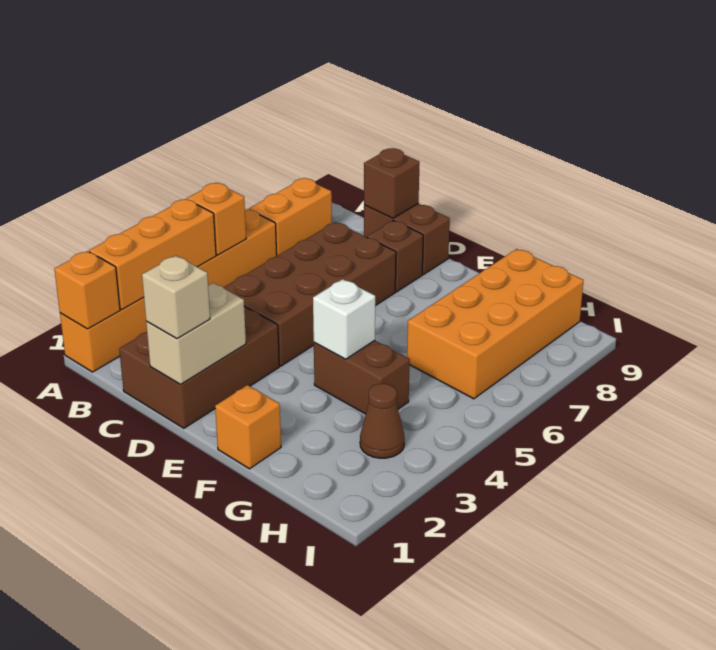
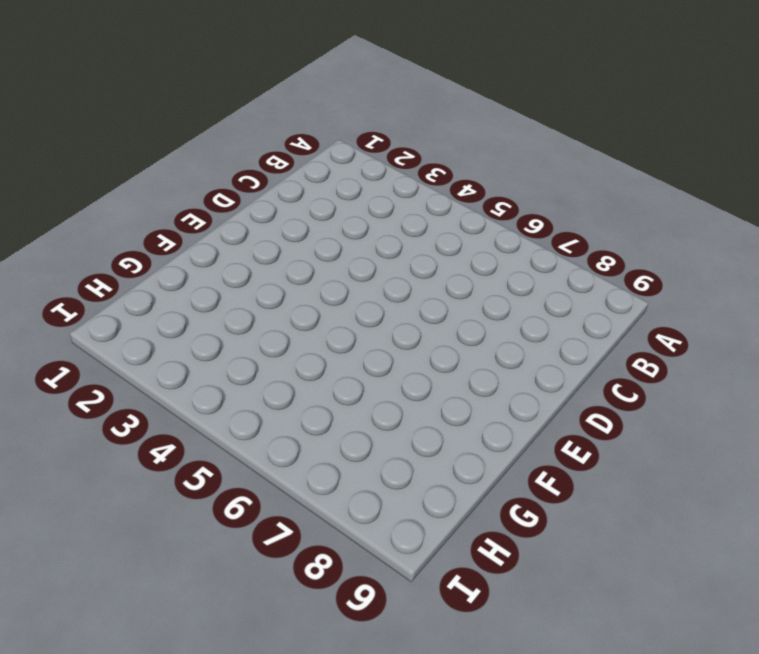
none -> orange 1x6 brick [60,209,277,372]
none -> orange 1x2 brick [249,178,332,256]
none -> brown 2x3 brick [119,307,279,428]

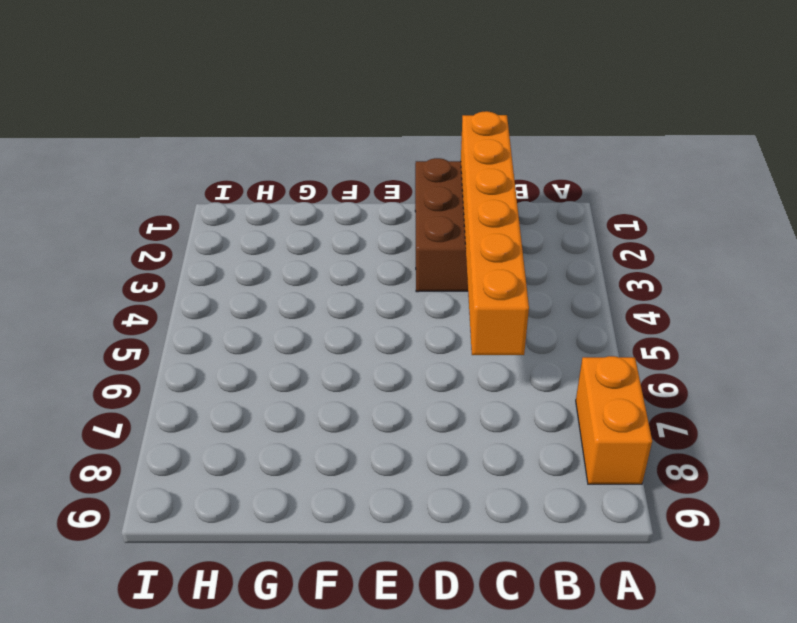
orange 1x6 brick [461,111,529,355] -> orange 1x6 brick moved to [60,209,277,372]
none -> brown 2x4 brick [223,222,396,366]
none -> brown 1x2 brick [364,203,450,275]
none -> brown 1x1 brick [367,220,423,292]

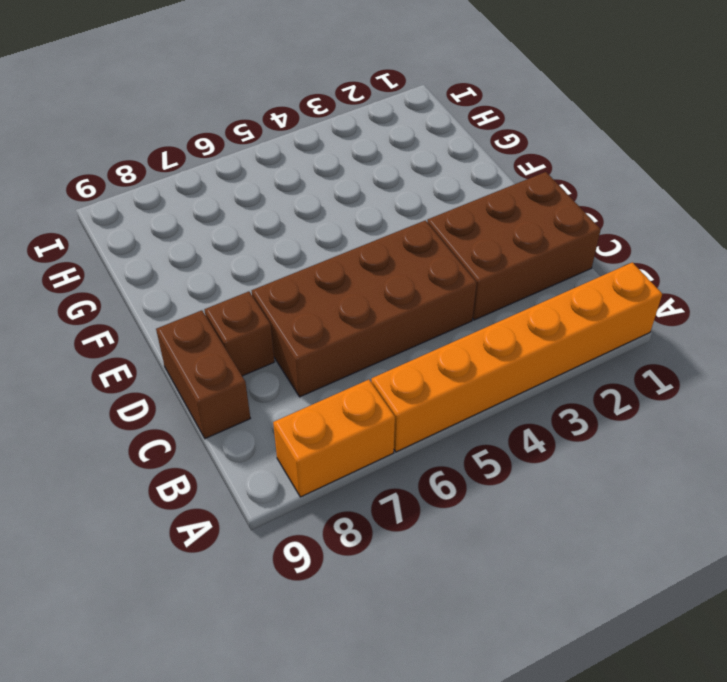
none -> orange 1x1 brick [215,385,281,469]
none -> brown 1x2 brick [314,340,410,414]
none -> orange 2x4 brick [407,249,584,399]

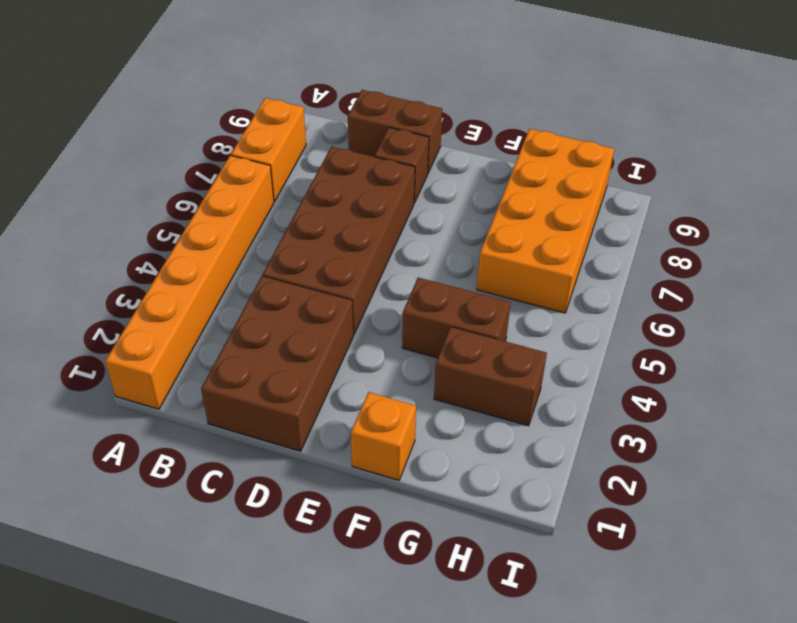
brown 1x2 brick [434,327,547,426] -> brown 1x1 cone [360,384,405,458]
none -> orange 1x1 brick [54,251,120,329]
none -> orange 1x3 brick [89,199,216,310]
none -> orange 1x1 brick [187,183,246,255]

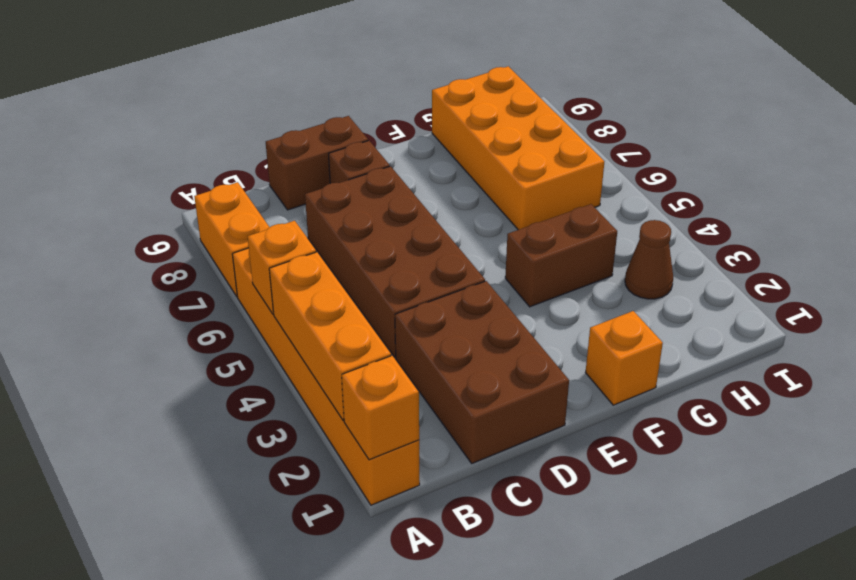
none -> brown 1x1 brick [364,148,420,218]
none -> tan 1x2 brick [146,283,246,384]
none -> white 1x1 brick [313,279,375,359]

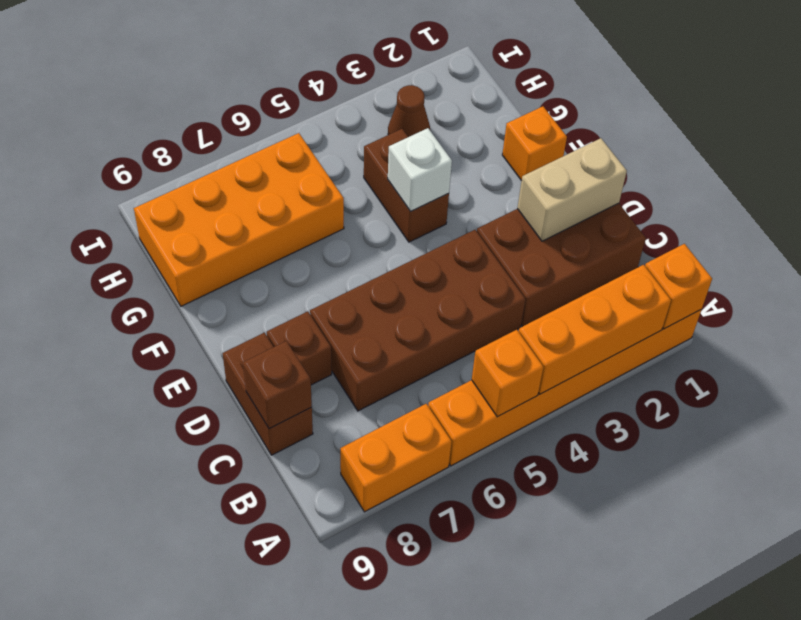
none -> tan 1x1 brick [142,256,210,339]

